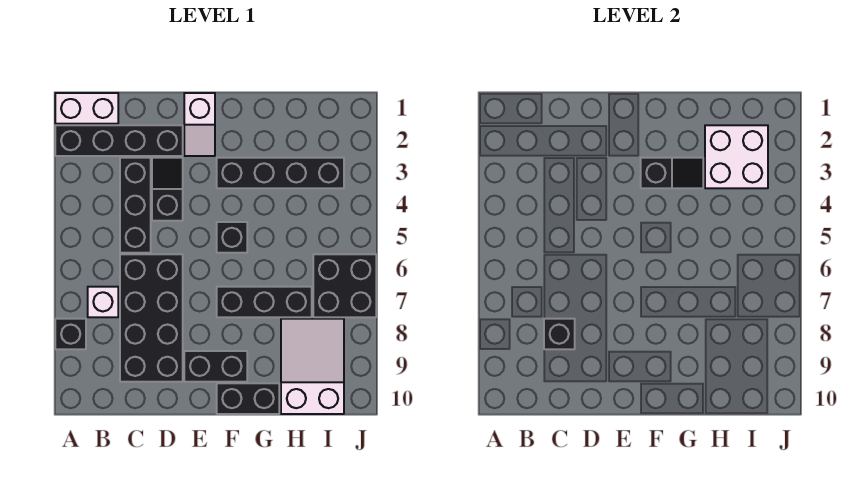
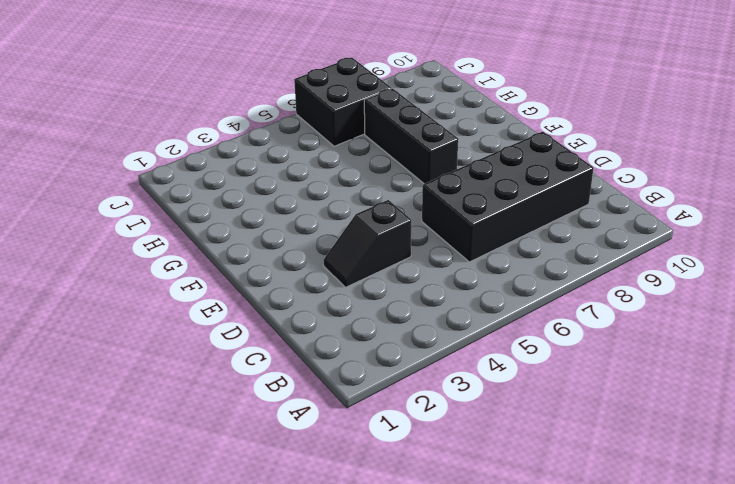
none -> white 1x2 brick [55,93,118,124]
none -> black 1x4 brick [55,125,183,156]
none -> black 1x1 brick [55,319,86,349]

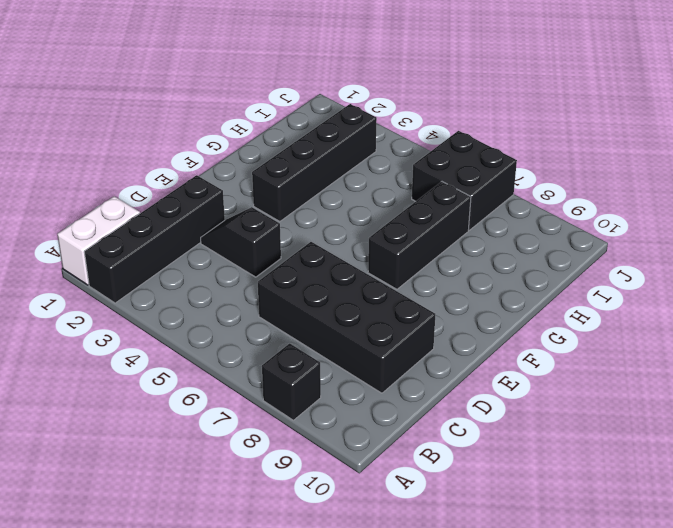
none -> white 1x1 brick [88,287,118,317]
none -> black 1x3 brick [120,158,151,253]
none -> white 1x2 slope [184,93,215,156]

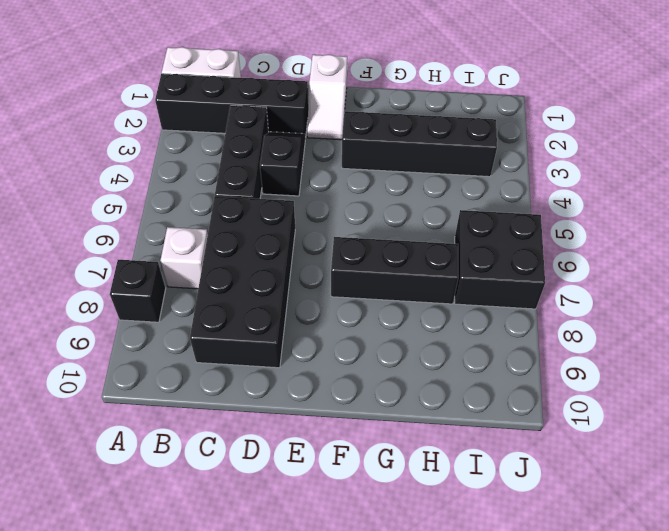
none -> black 1x2 brick [184,351,247,382]
none -> black 1x1 brick [217,222,247,253]
none -> black 1x2 brick [217,383,279,414]

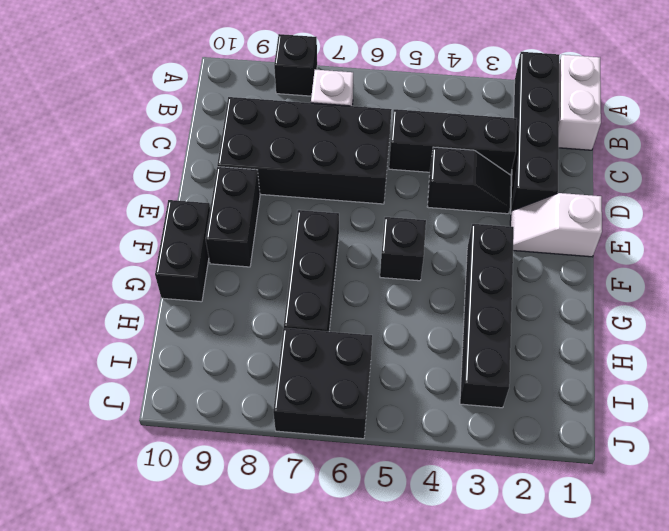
none -> white 2x3 slope [281,319,344,414]
none -> black 1x1 brick [544,319,575,349]
none -> black 1x2 slope [641,158,703,188]

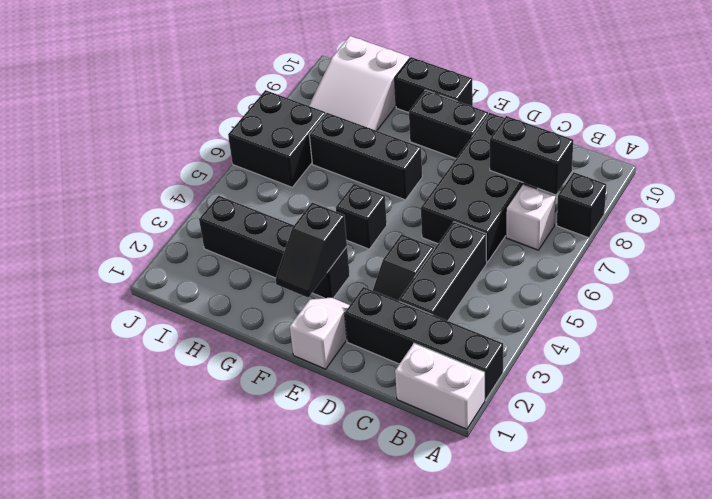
black 1x2 brick [490,116,573,194] -> black 1x1 brick [544,319,575,349]
black 1x2 slope [276,203,347,297] -> black 1x2 slope turned to [641,158,703,188]
none -> white 2x2 brick [705,125,768,188]

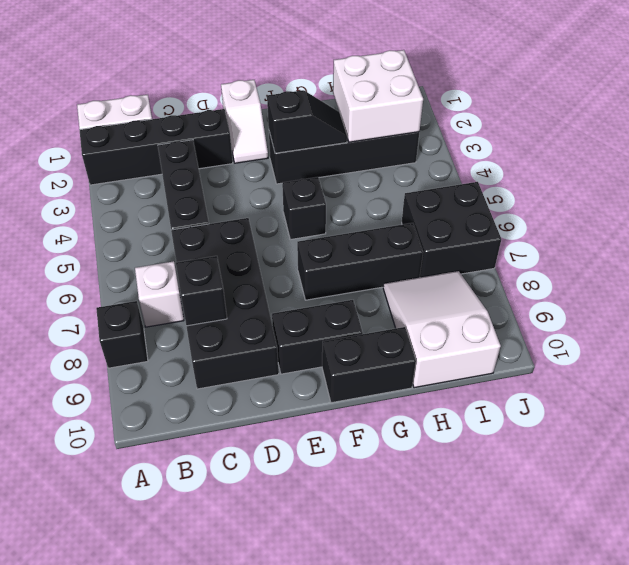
none -> black 1x2 slope [152,158,183,221]

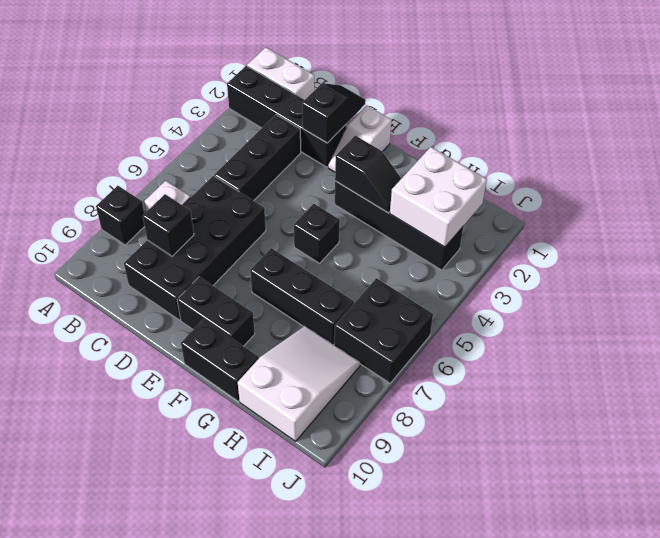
black 1x2 slope [302,83,366,143] -> black 1x2 slope moved to [152,158,183,221]

